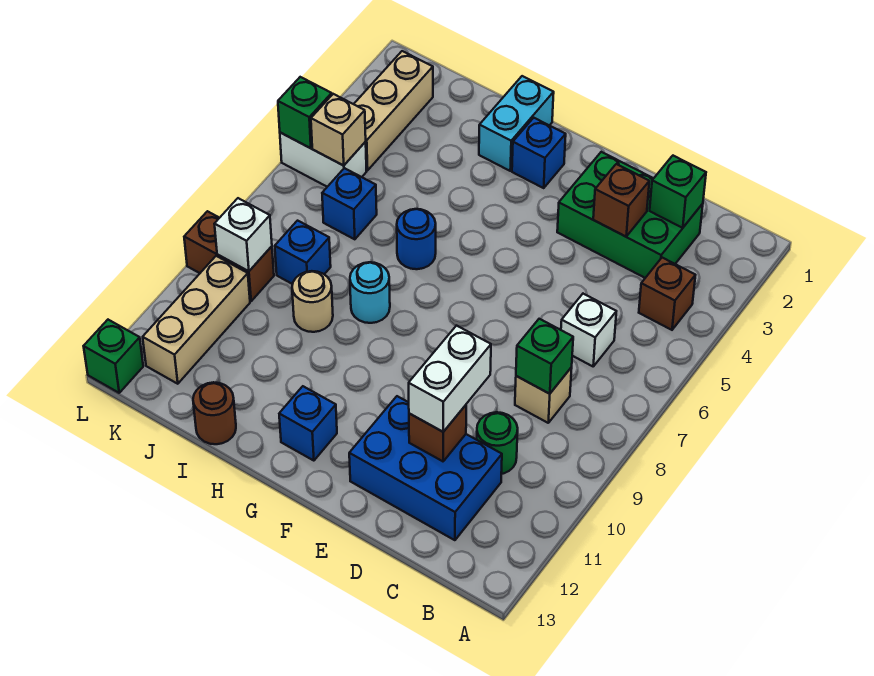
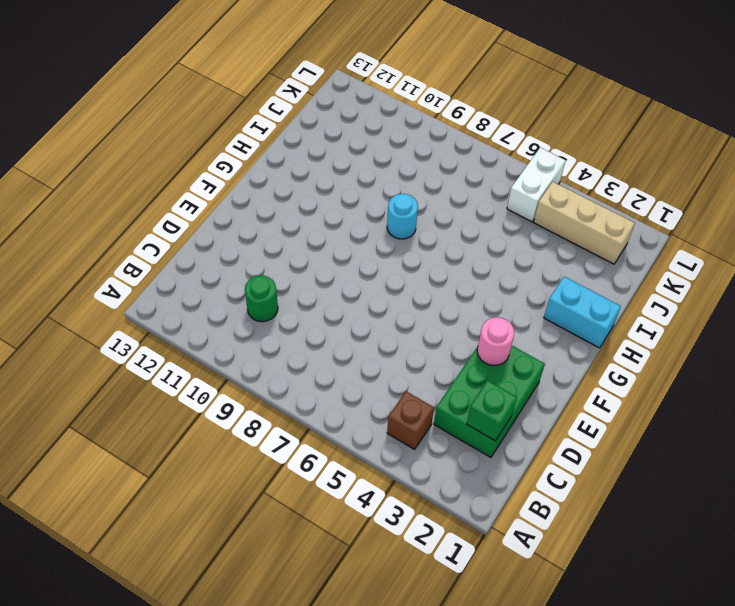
pink 1x1 round brick [477,317,514,365] -> none
none -> white 1x1 brick [561,294,616,366]
none -> tan 1x1 brick [515,367,572,423]
none -> blue 2x3 brick [349,396,502,540]

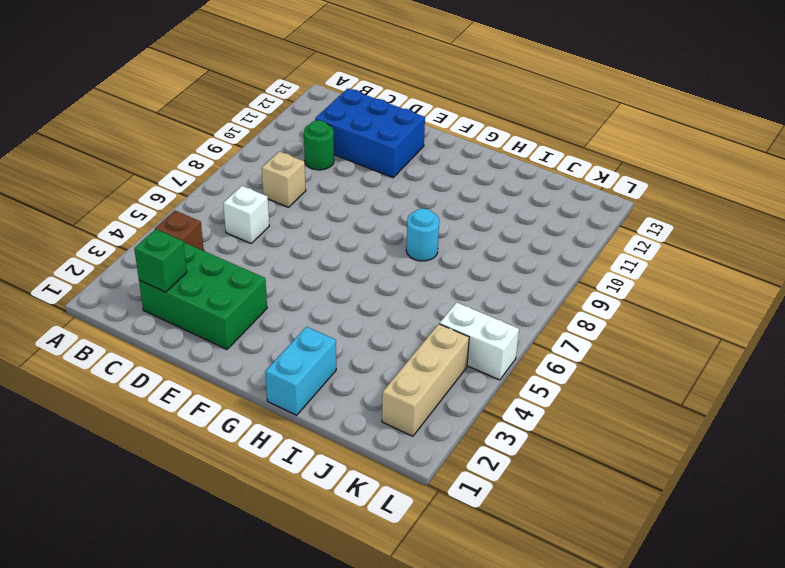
none -> blue 1x1 brick [512,118,566,188]
none -> blue 1x1 brick [279,386,337,461]
none -> blue 1x1 round brick [397,209,436,269]

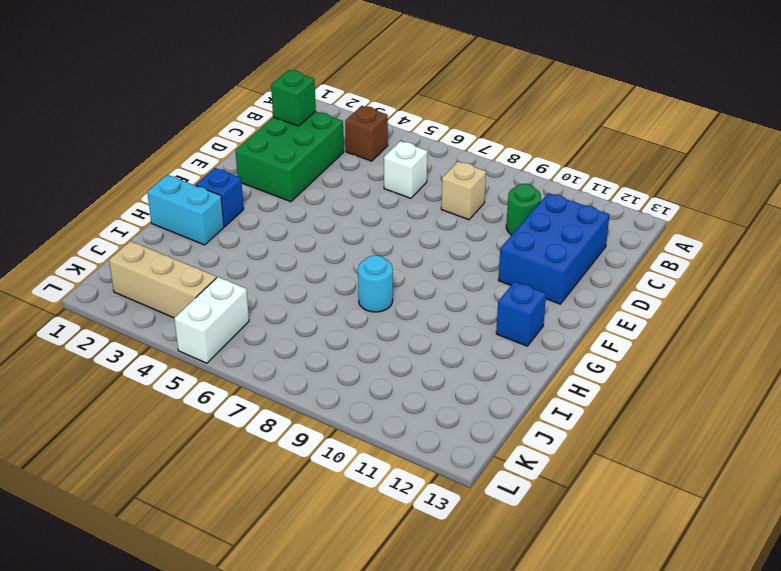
none -> blue 1x1 round brick [397,209,436,269]
none -> tan 1x1 round brick [292,271,333,332]
none -> brown 1x1 round brick [193,382,236,444]

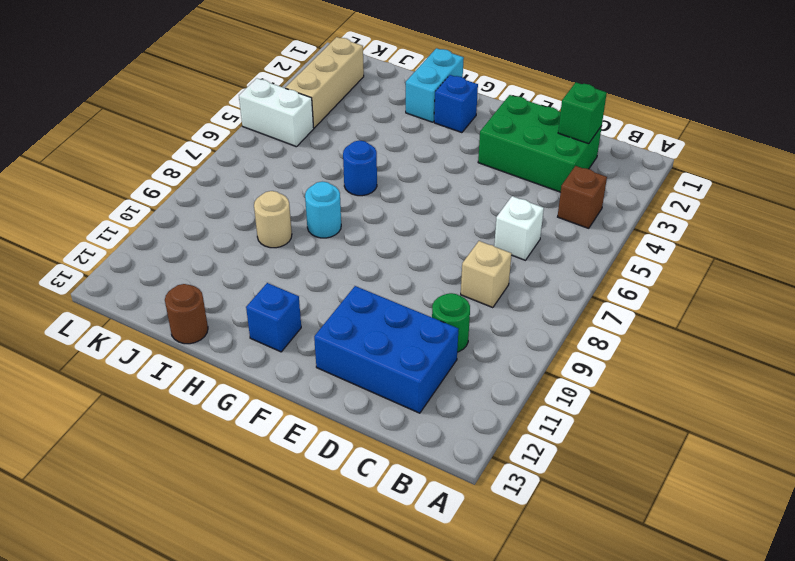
none -> blue 1x1 brick [322,168,377,239]
none -> blue 1x1 brick [275,221,331,284]
none -> brown 1x2 brick [184,211,274,301]

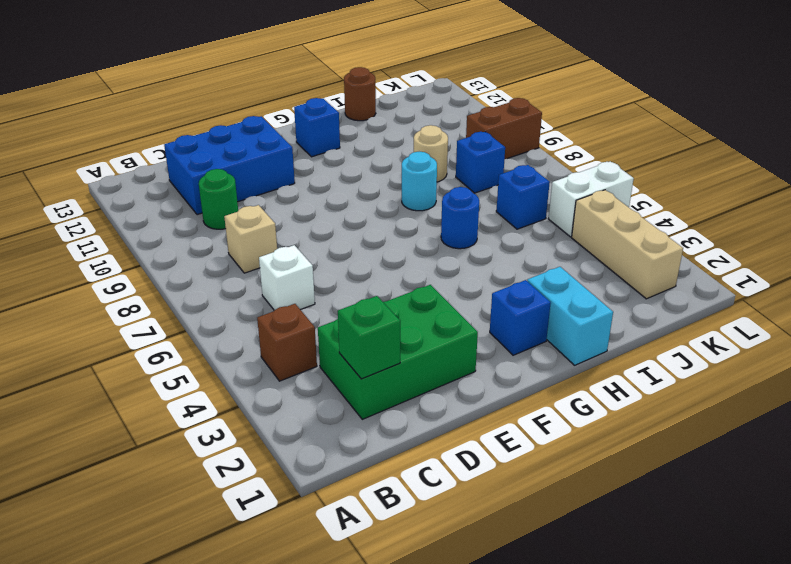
none -> tan 1x3 brick [143,256,250,384]
none -> green 1x1 brick [84,320,143,393]
none -> green 1x1 brick [516,319,573,394]

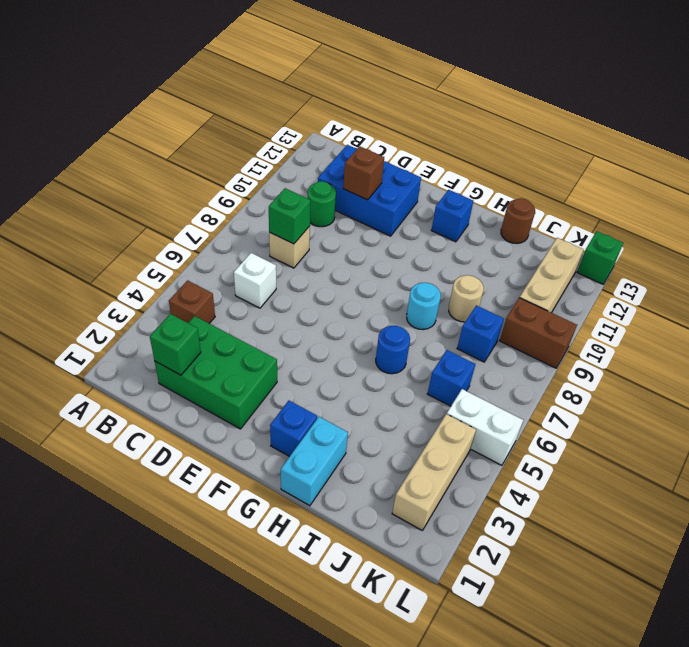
none -> brown 1x1 brick [593,164,649,237]
none -> tan 1x1 brick [311,94,366,165]
none -> white 1x1 brick [215,198,272,271]

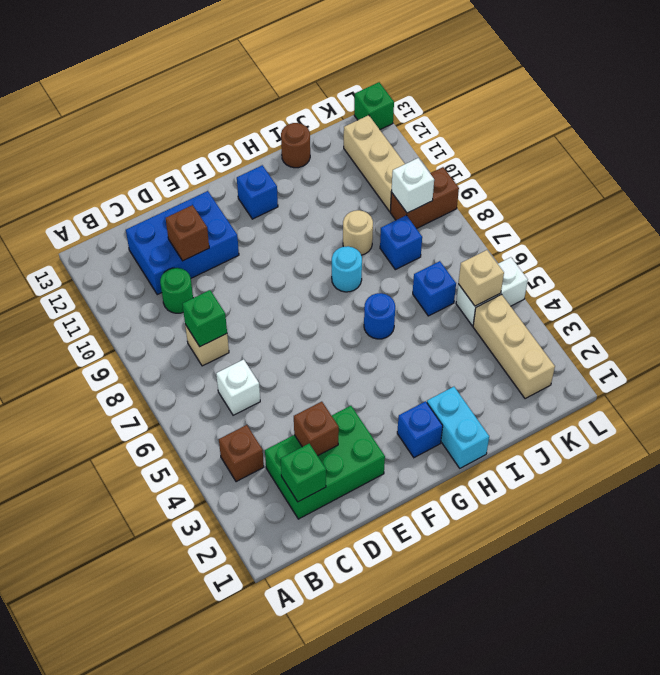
none -> green 1x1 brick [278,77,332,148]
none -> white 1x2 brick [409,326,491,432]

